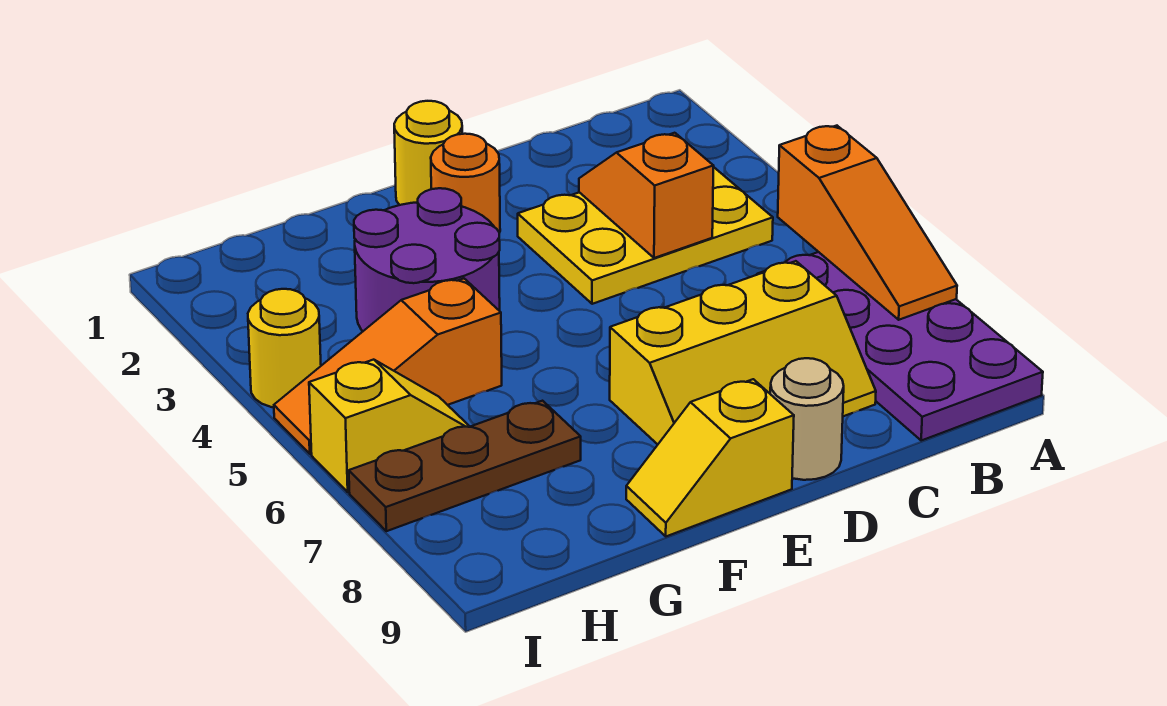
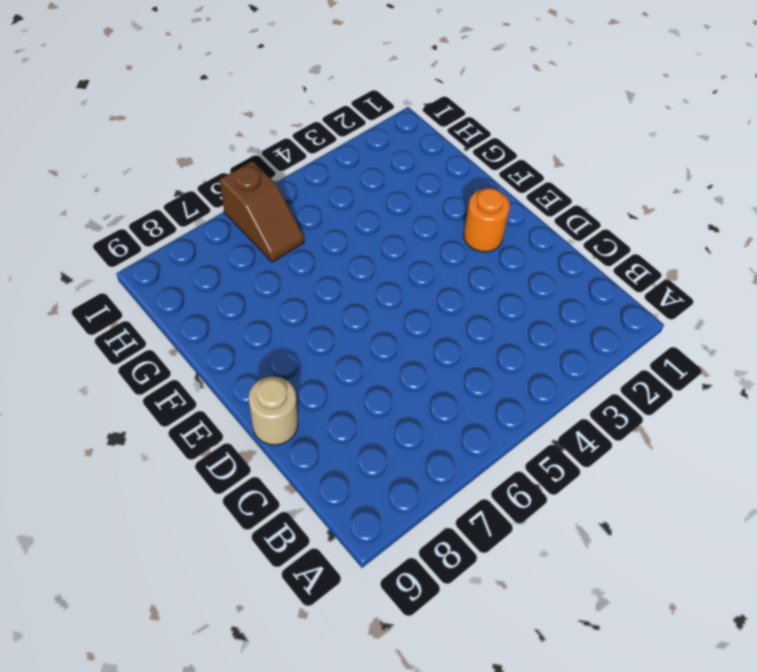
brown 1x2 slope [220,161,304,262] -> yellow 1x2 slope [309,360,470,492]
none -> purple 2x4 plate [757,252,1043,440]
none -> yellow 2x3 plate [518,167,773,304]
none -> yellow 2x3 slope [610,261,876,444]

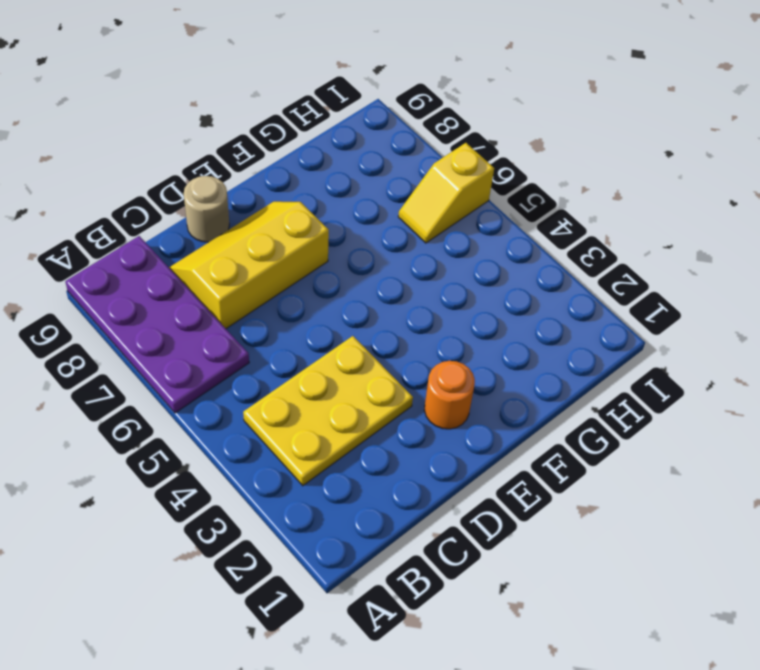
none -> yellow 1x1 round brick [394,101,462,205]
none -> yellow 1x2 slope [626,379,794,536]
none -> purple 2x2 round brick [354,188,500,331]

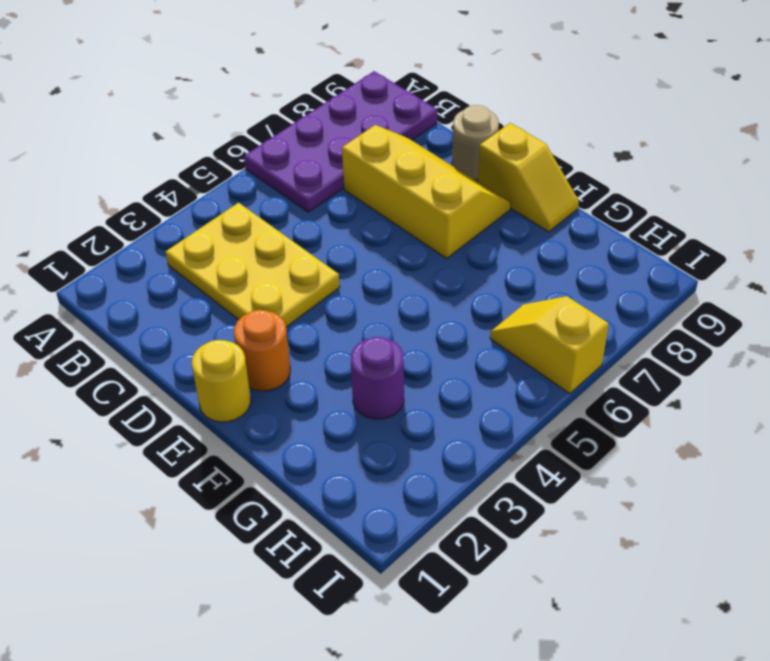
purple 1x1 round brick [351,337,404,419] -> purple 2x2 round brick [354,188,500,331]
none -> orange 1x3 slope [274,279,502,454]
none -> brown 1x3 plate [349,401,581,531]
none -> yellow 1x1 round brick [248,289,321,407]

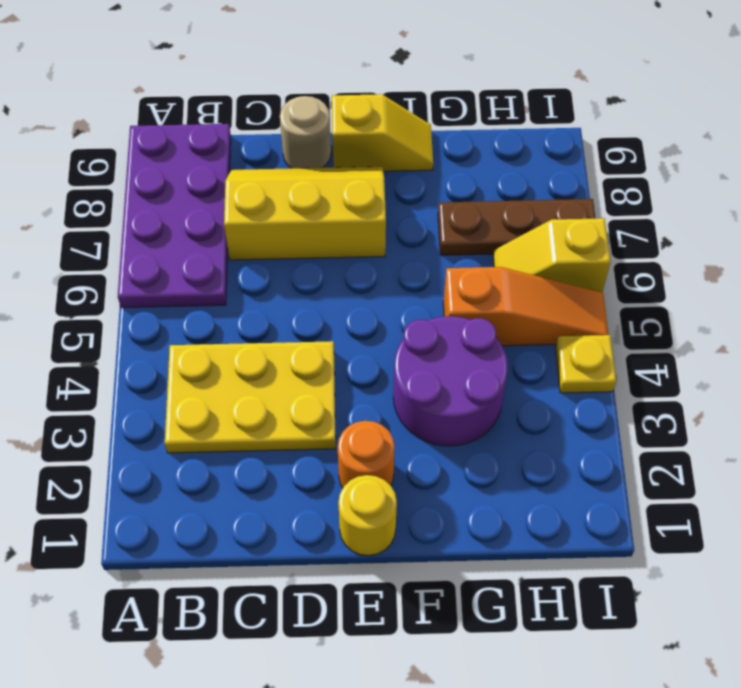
yellow 1x1 plate [555,335,616,393] -> yellow 1x1 round brick [248,289,321,407]
none -> orange 1x3 slope [778,126,957,320]
none -> orange 1x2 slope [579,133,713,258]

